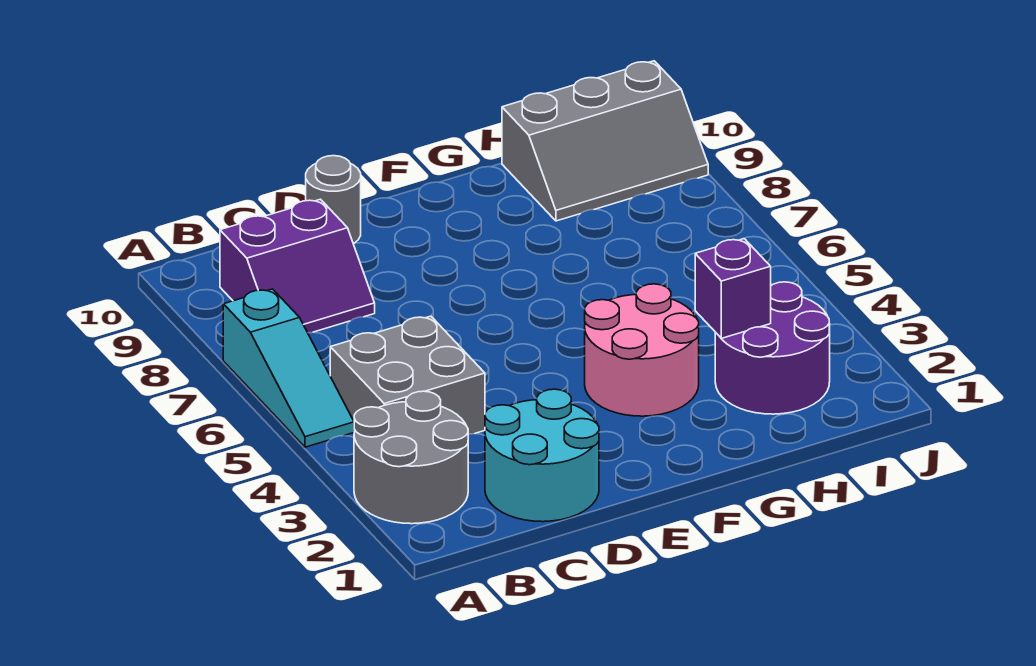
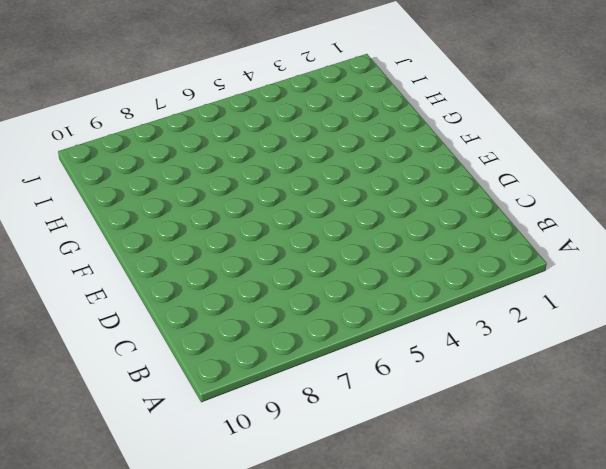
none -> grey 2x2 round brick [354,391,468,524]
none -> cyan 1x3 slope [223,289,354,447]

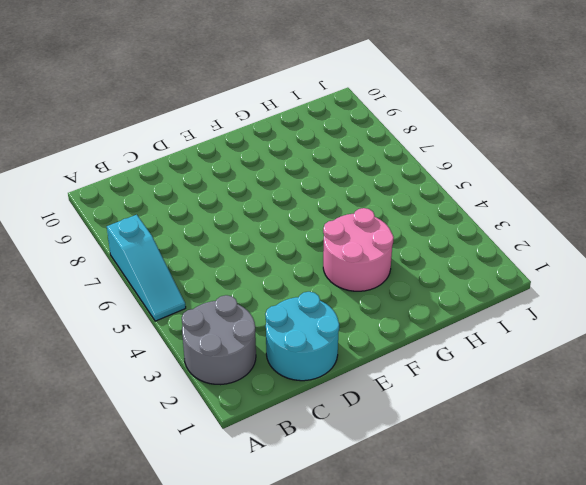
none -> grey 2x2 brick [330,316,485,434]
none -> purple 2x2 slope [220,199,375,333]

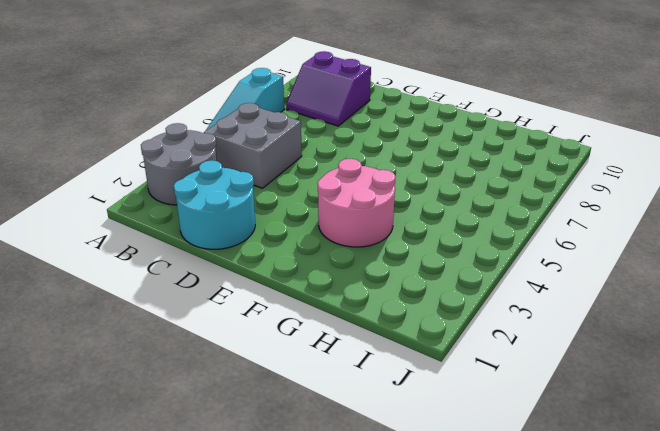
none -> grey 1x1 round brick [306,156,361,244]
none -> purple 2x2 round brick [715,282,830,414]

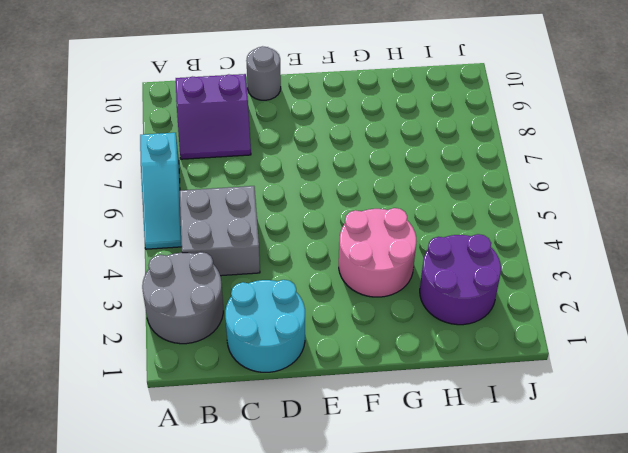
none -> grey 2x3 slope [502,61,708,221]
none -> purple 1x1 brick [695,239,771,338]

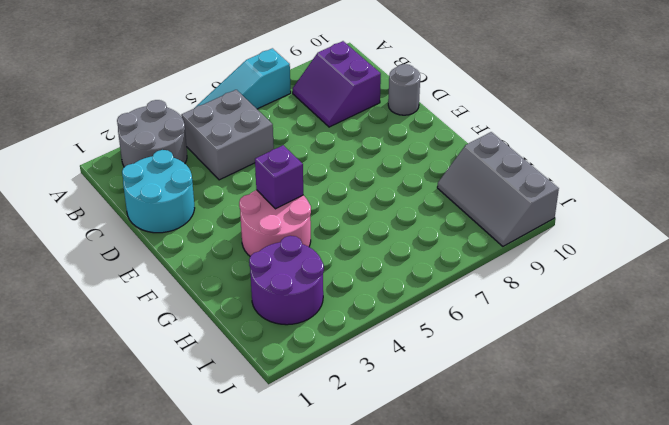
purple 1x1 brick [255,145,303,209] -> purple 1x1 brick moved to [695,239,771,338]

